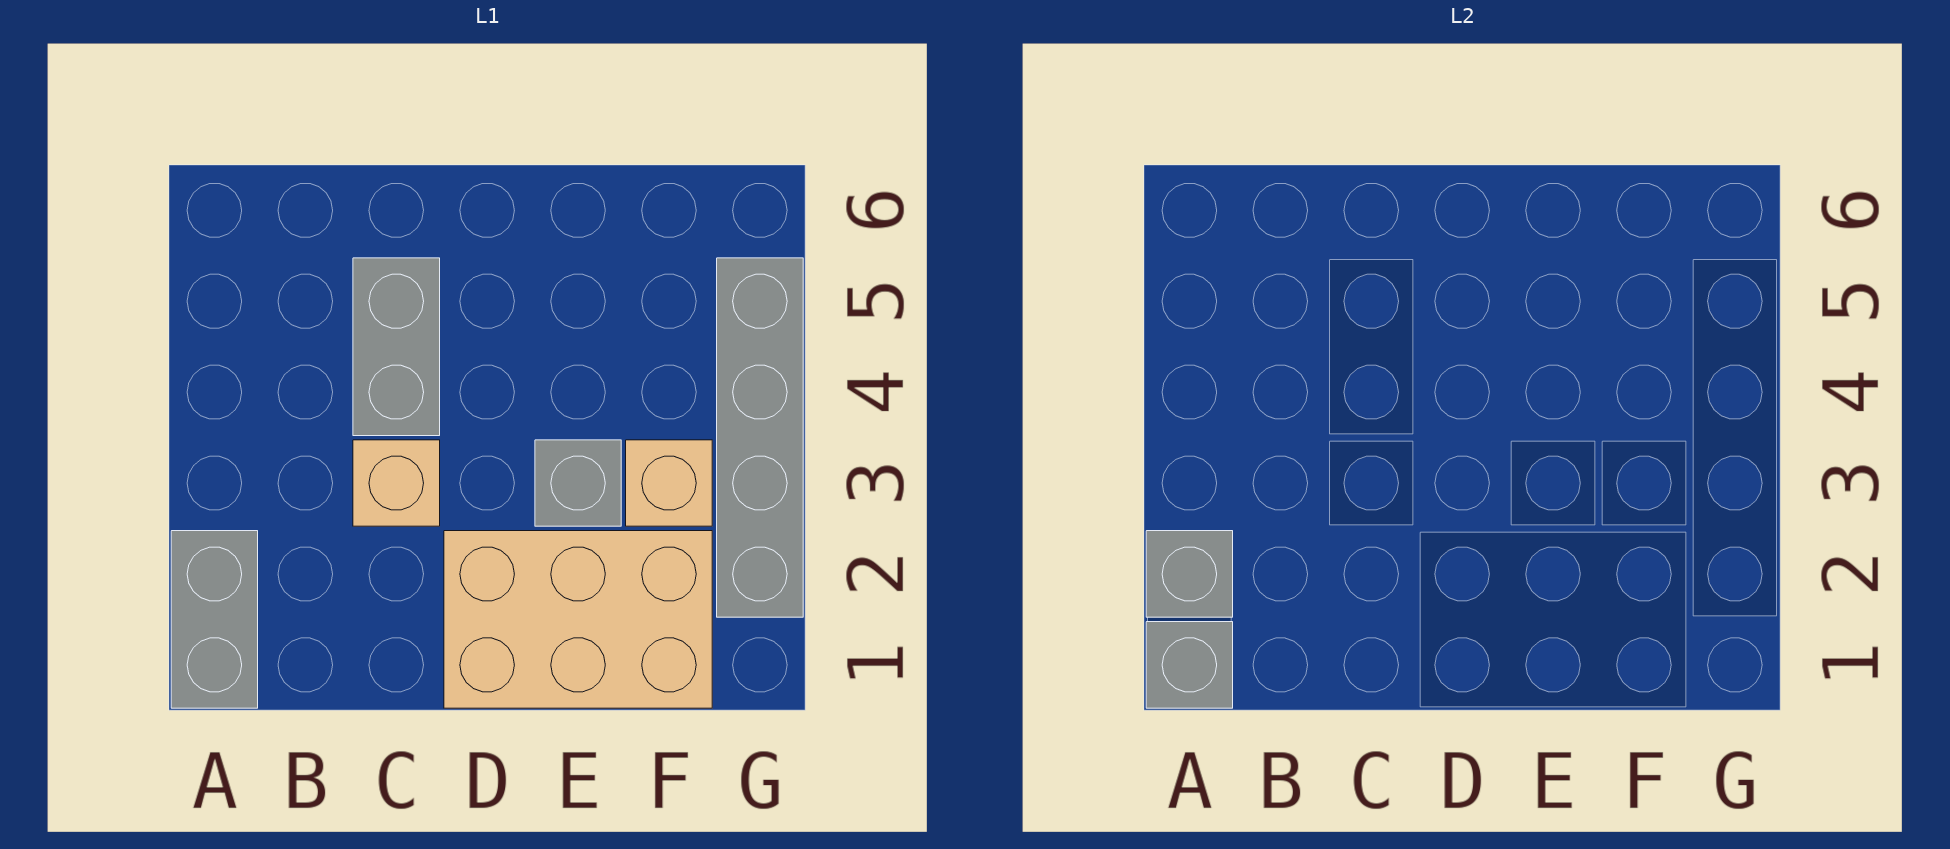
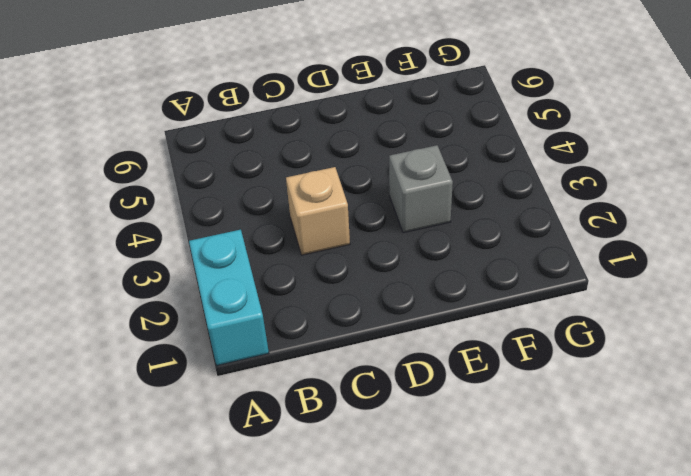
cyan 1x2 brick [189,230,269,365] -> grey 1x2 brick [171,531,258,708]
none -> grey 1x2 brick [353,258,440,436]
none -> tan 2x3 brick [444,531,712,708]

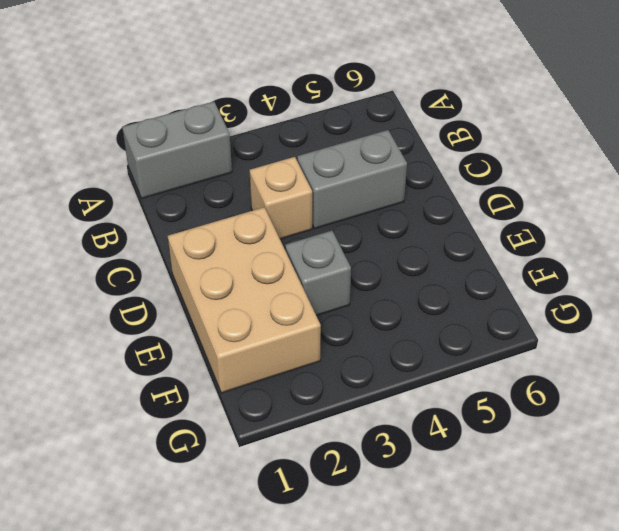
none -> tan 1x1 brick [626,440,712,526]
none -> grey 1x4 brick [717,258,803,617]

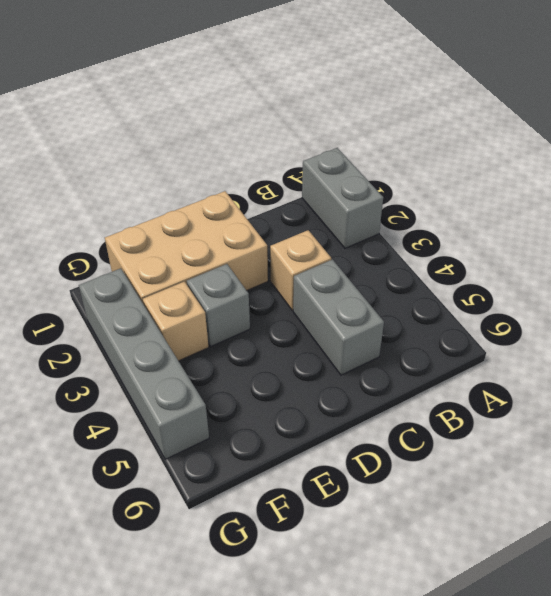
none -> grey 1x1 brick [1146,622,1233,708]
none -> grey 1x1 brick [1146,531,1233,617]

